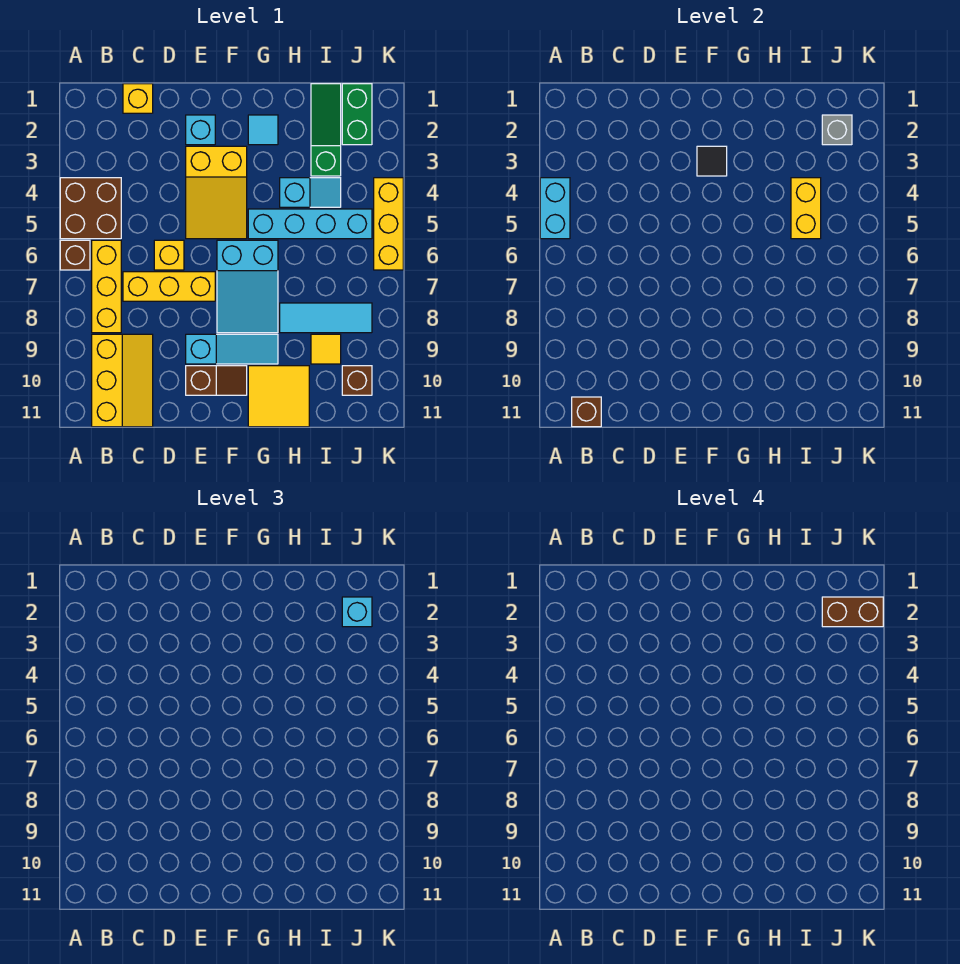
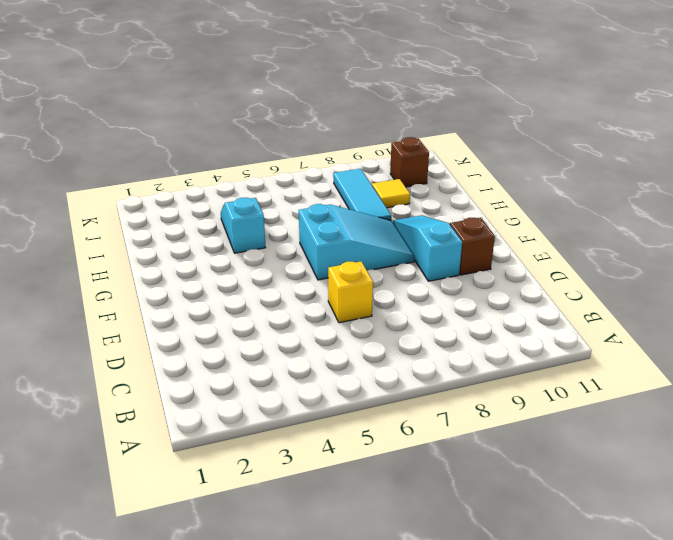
none -> brown 2x2 brick [60,178,121,239]
none -> brown 1x1 brick [60,240,90,270]
none -> yellow 1x3 brick [92,240,121,333]

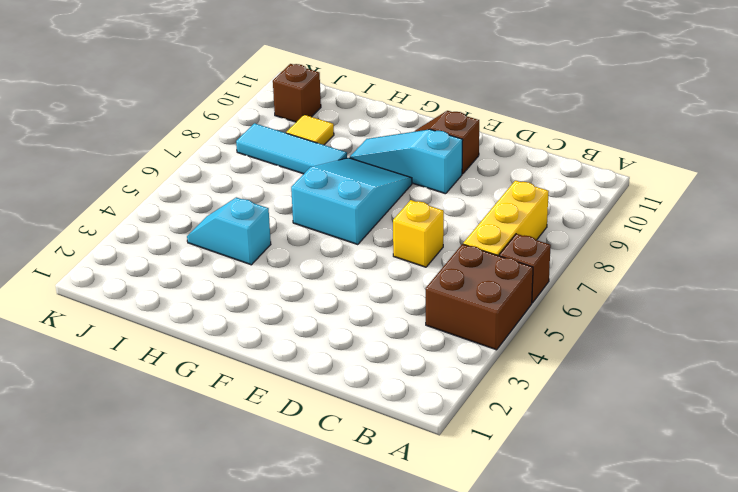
none -> yellow 2x3 slope [92,334,153,427]
none -> yellow 1x1 brick [123,84,153,113]
none -> yellow 1x3 brick [123,272,215,301]

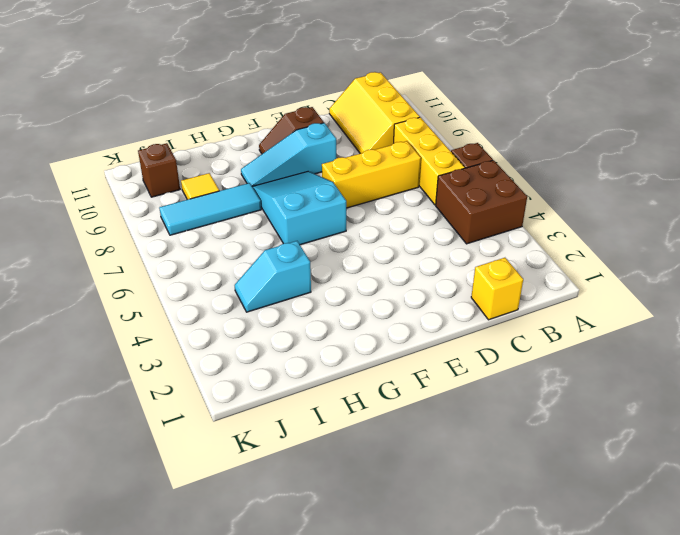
none -> yellow 1x1 brick [154,240,184,270]
none -> cyan 1x1 brick [186,115,215,145]
none -> yellow 2x3 slope [186,146,247,239]

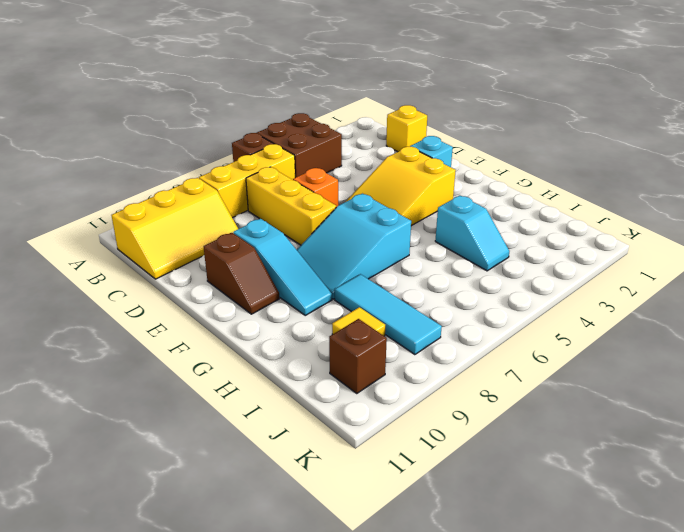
orange 1x1 brick [293,168,338,207] -> yellow 1x1 brick [154,240,184,270]
none -> cyan 1x1 tile [248,115,278,145]
none -> cyan 1x4 brick [248,209,372,239]
none -> yellow 2x2 tile [248,366,309,427]

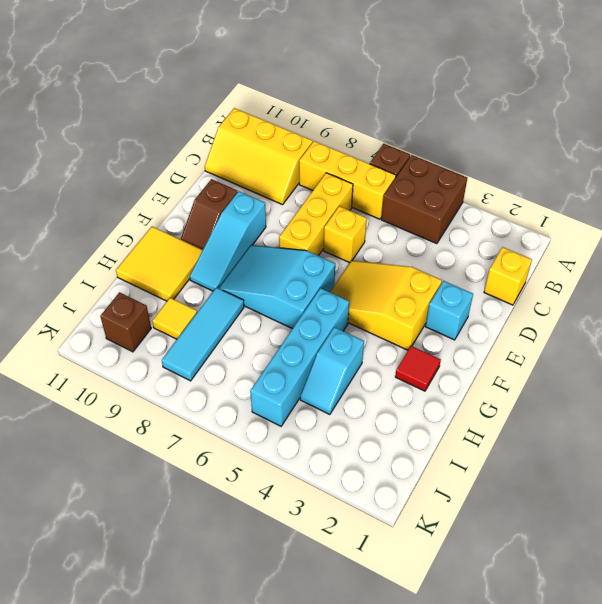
red 1x1 tile [395,346,441,391] -> cyan 1x1 tile [248,115,278,145]
none -> green 1x3 slope [311,84,341,176]
none -> green 1x2 brick [342,84,372,145]
none -> yellow 1x3 brick [374,178,403,270]

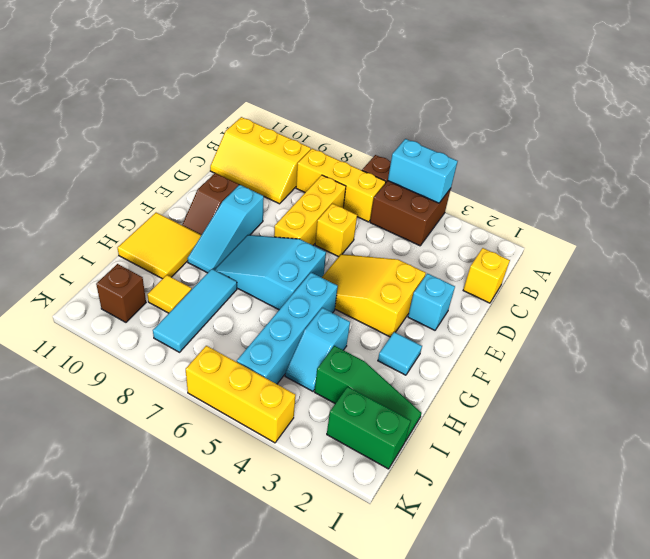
none -> brown 1x1 brick [572,397,601,427]
none -> black 1x1 tile [697,146,727,176]
none -> yellow 1x2 brick [791,178,821,239]

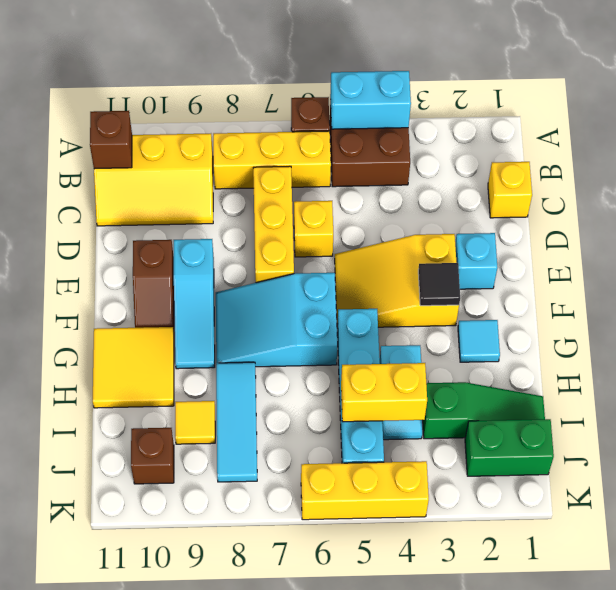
none -> grey 1x1 brick [822,115,852,145]
none -> cyan 1x1 brick [342,597,372,627]
none -> brown 1x2 brick [822,597,883,627]

